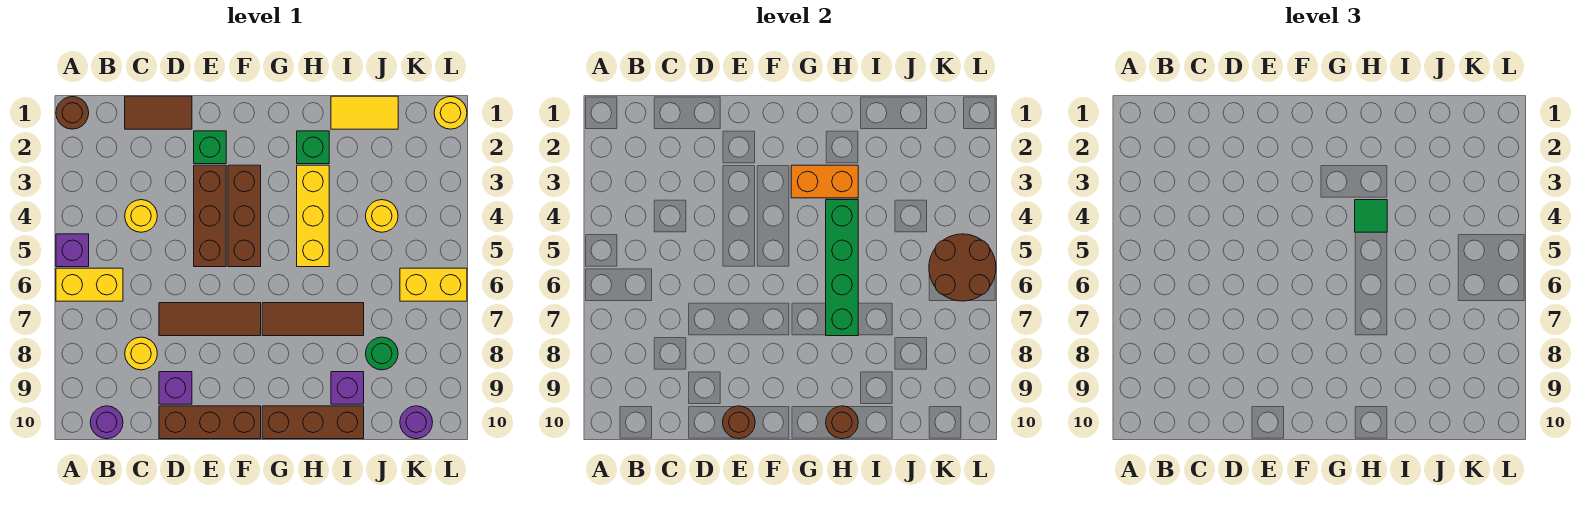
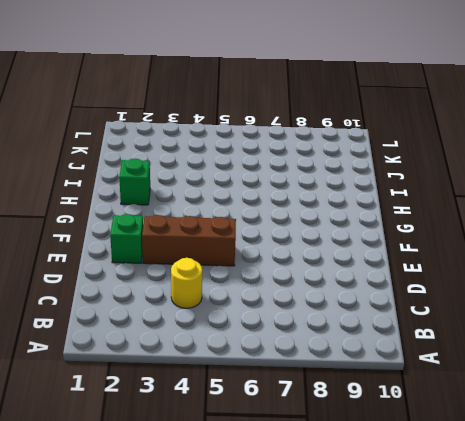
none -> brown 1x1 round brick [56,97,89,129]
none -> purple 1x1 brick [56,234,89,267]
none -> yellow 1x2 brick [56,268,123,301]
none -> purple 1x1 round brick [90,406,123,439]

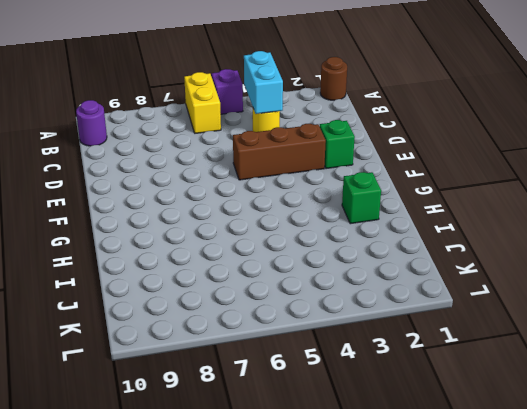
cyan 1x2 brick [244,51,283,114] -> none
none -> brown 1x2 tile [125,96,192,129]
none -> yellow 1x1 round brick [125,337,157,370]
none -> brown 1x3 tile [159,303,261,336]
none -> purple 1x1 brick [159,372,192,404]

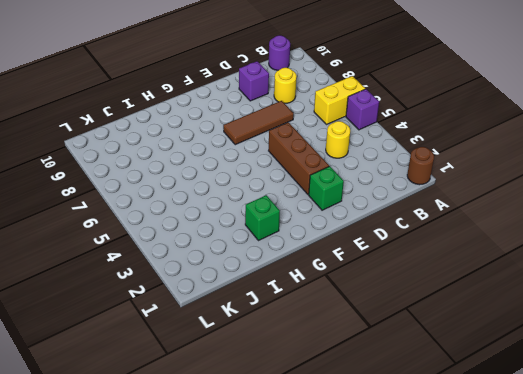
none -> brown 1x2 tile [125,96,192,129]
none -> brown 1x3 brick [159,406,261,439]
none -> brown 1x3 brick [228,165,261,267]
none -> brown 1x3 tile [262,303,364,336]

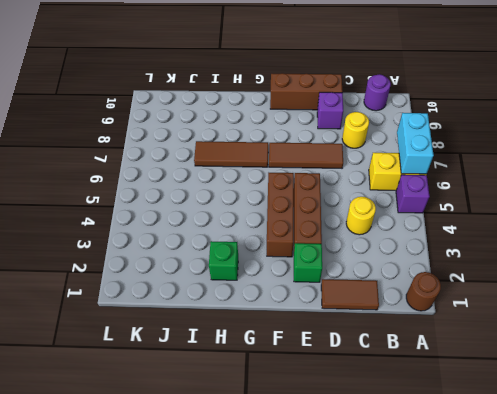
cyan 1x2 brick [397,113,434,174] -> none
none -> brown 1x3 brick [262,406,364,439]
none -> yellow 1x3 brick [297,165,329,267]
none -> yellow 1x2 tile [331,96,398,129]
none -> purple 1x1 brick [331,372,364,404]

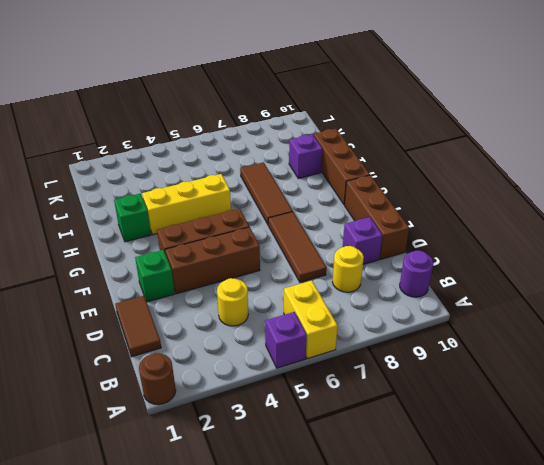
none -> yellow 1x2 tile [331,96,398,129]
none -> yellow 1x1 round brick [366,200,398,232]
none -> green 1x1 round brick [366,337,398,370]
none -> yellow 1x2 brick [400,268,467,301]

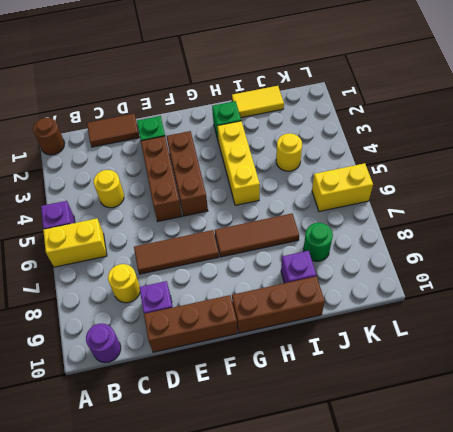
none -> purple 1x1 round brick [400,406,433,439]
none -> yellow 1x1 round brick [434,97,467,129]
none -> brown 1x1 round brick [723,406,755,439]
none -> orange 1x2 brick [791,165,858,198]

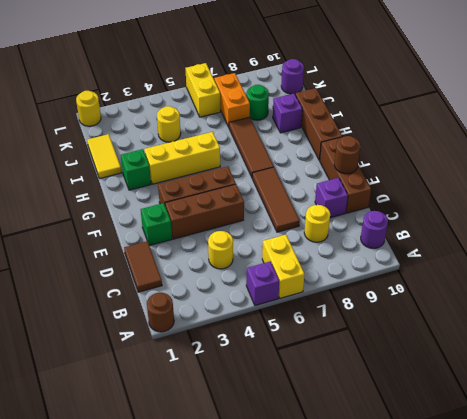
orange 1x2 brick [214,73,250,127] -> orange 1x2 brick moved to [791,165,858,198]
none -> green 1x4 brick [826,200,858,336]
none -> brown 1x1 round brick [826,406,858,439]
none -> brown 2x2 round brick [929,234,996,301]
none -> green 1x1 tile [1355,200,1387,232]

